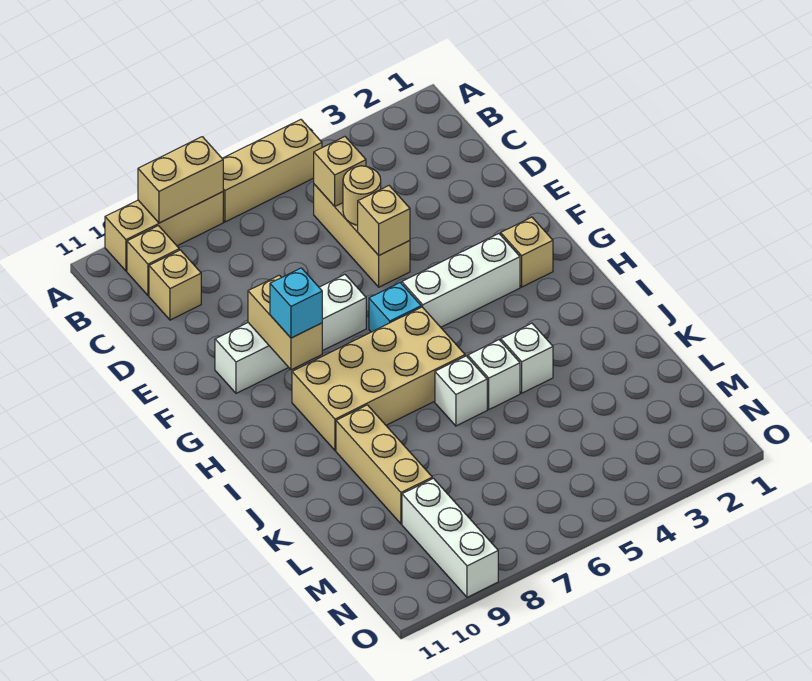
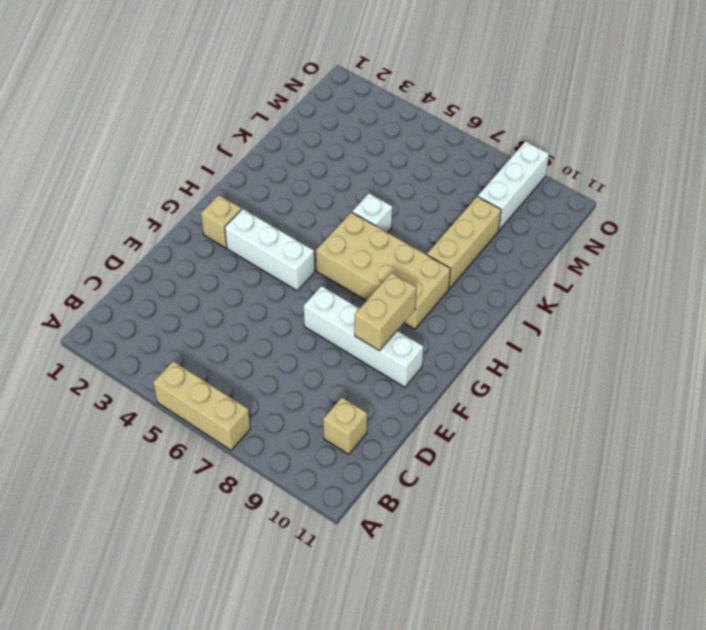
none -> tan 1x3 brick [105,192,223,271]
none -> tan 1x1 brick [127,226,179,296]
none -> tan 1x3 brick [314,184,410,287]

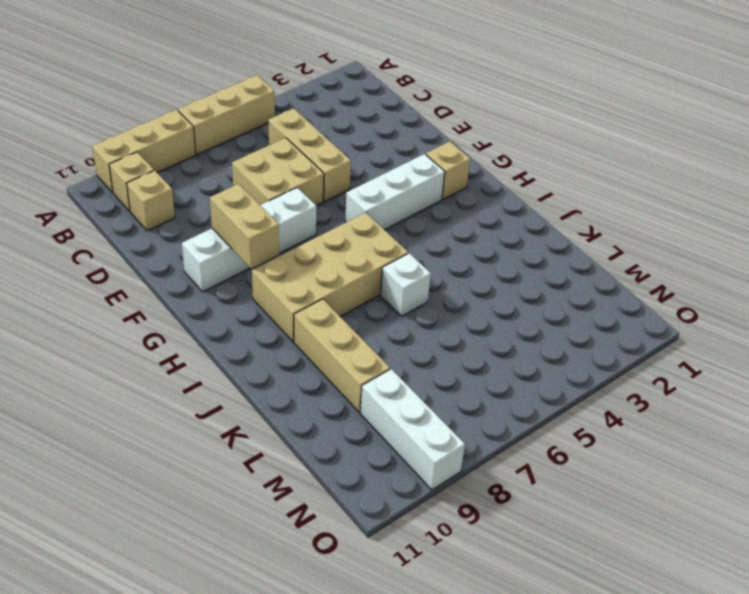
tan 2x2 brick [232,138,324,206] -> none
none -> cyan 1x1 brick [369,283,421,332]
none -> white 1x1 brick [501,323,553,393]
none -> white 1x1 brick [468,340,520,409]

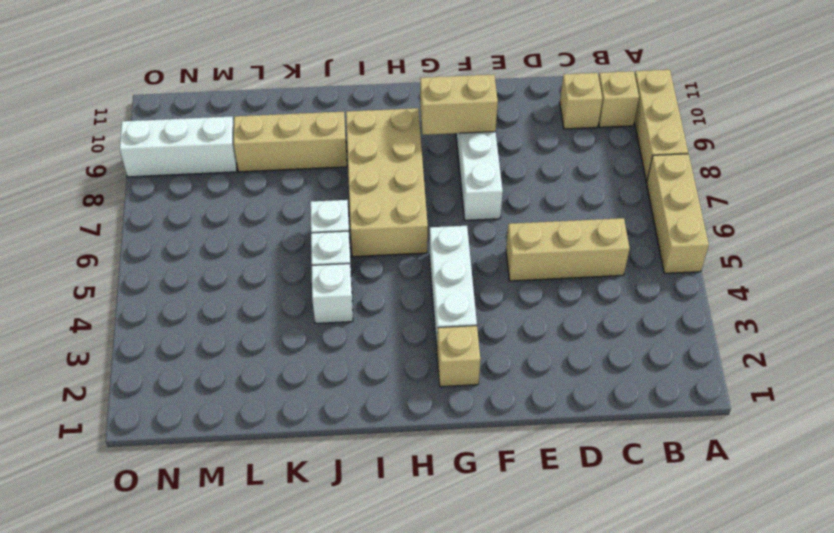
none -> cyan 1x1 brick [369,283,421,332]
none -> tan 1x2 brick [138,137,223,223]
none -> tan 1x1 brick [314,137,366,206]

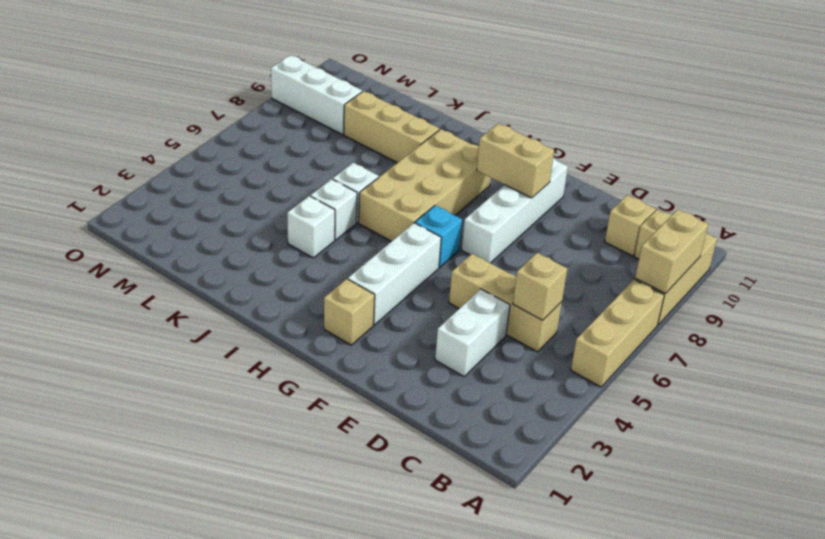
white 1x2 brick [435,289,510,377] -> none
none -> tan 1x1 round brick [343,166,381,225]
none -> tan 1x1 brick [358,186,410,255]
none -> cyan 1x1 brick [270,268,322,338]

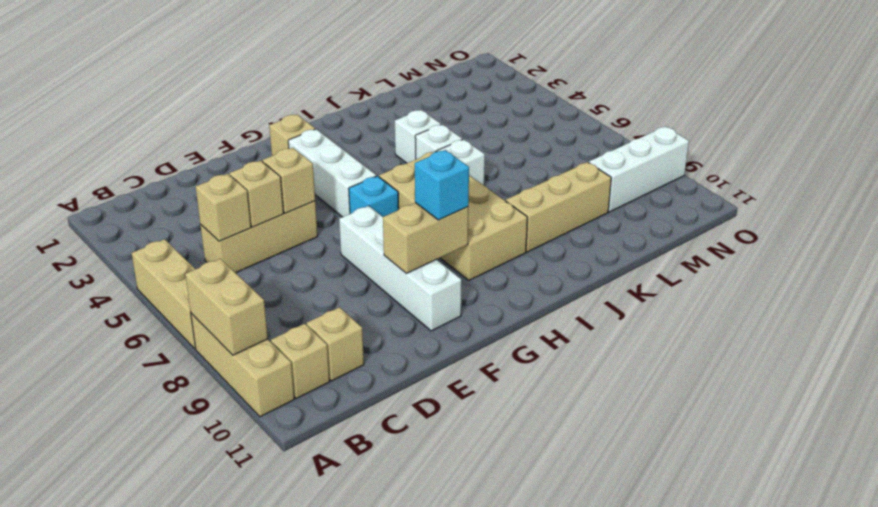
tan 1x1 brick [229,161,284,227] -> tan 1x1 round brick [343,166,381,225]

